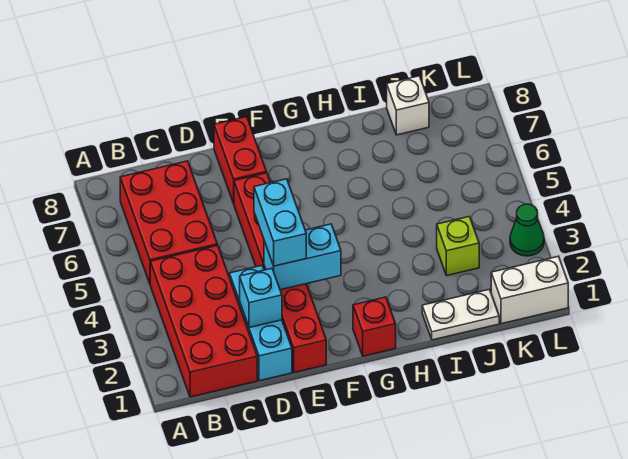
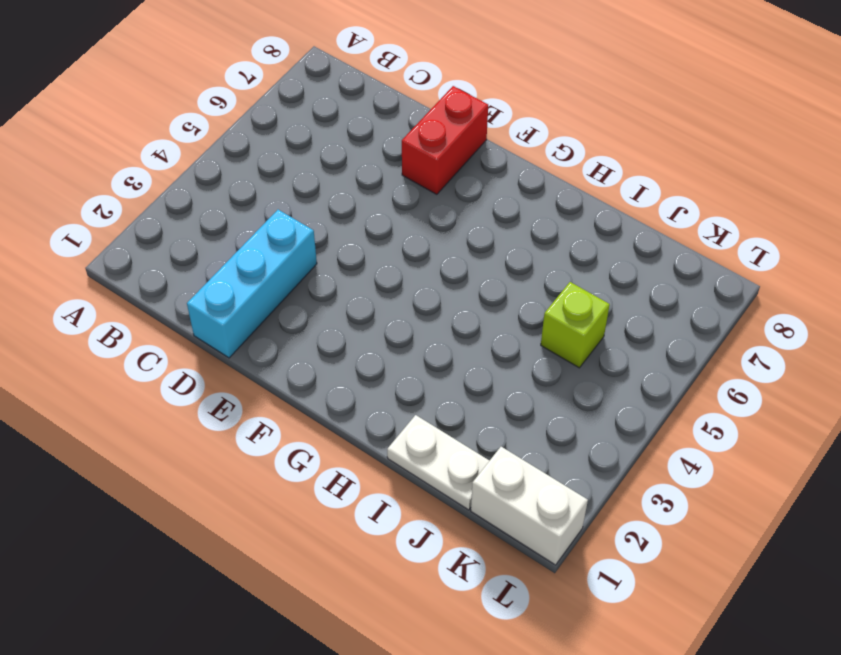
lime 1x1 brick [541,282,610,368] -> lime 1x1 brick moved to [437,216,479,276]
none -> red 2x4 brick [150,245,257,397]
none -> red 2x3 brick [120,161,217,284]
none -> red 1x6 brick [234,173,326,372]

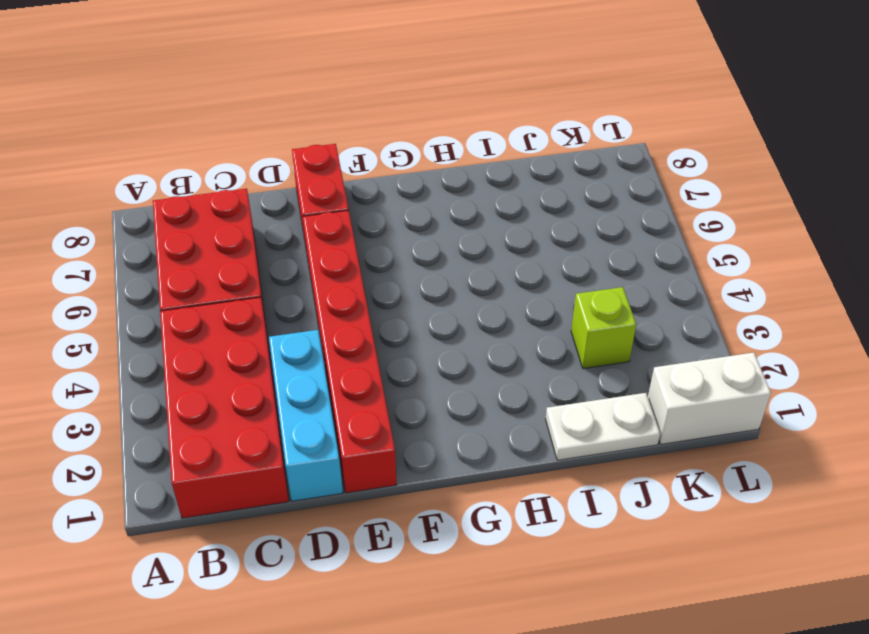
none -> red 1x1 brick [353,297,396,356]
none -> white 1x1 brick [387,76,429,135]
none -> green 1x1 cone [510,204,544,256]

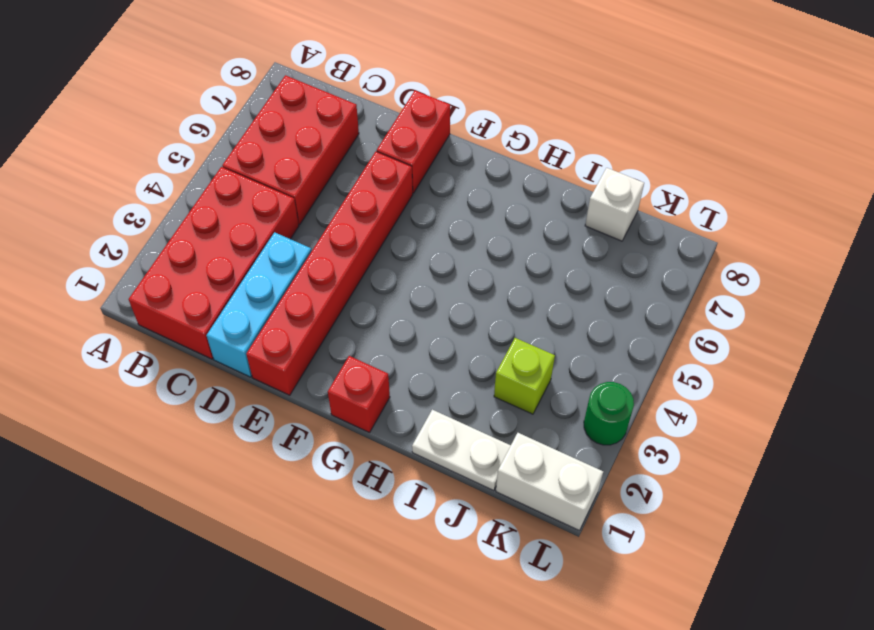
green 1x1 round brick [584,382,634,445] -> green 1x1 cone [510,204,544,256]
none -> cyan 1x1 brick [240,269,282,328]
none -> cyan 1x2 brick [264,224,341,290]
none -> cyan 1x2 brick [254,179,306,266]

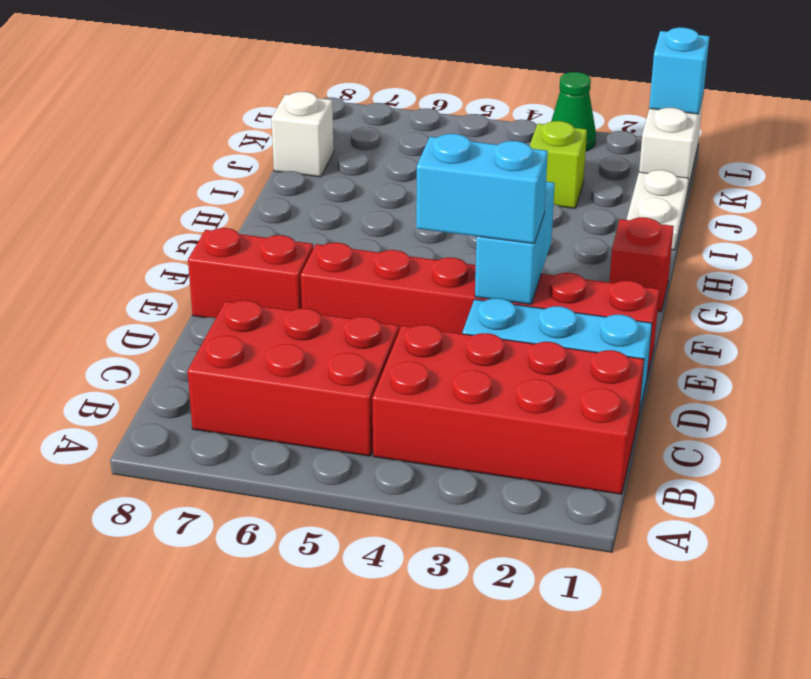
cyan 1x1 brick [649,27,709,114] -> cyan 1x1 brick moved to [240,269,282,328]

